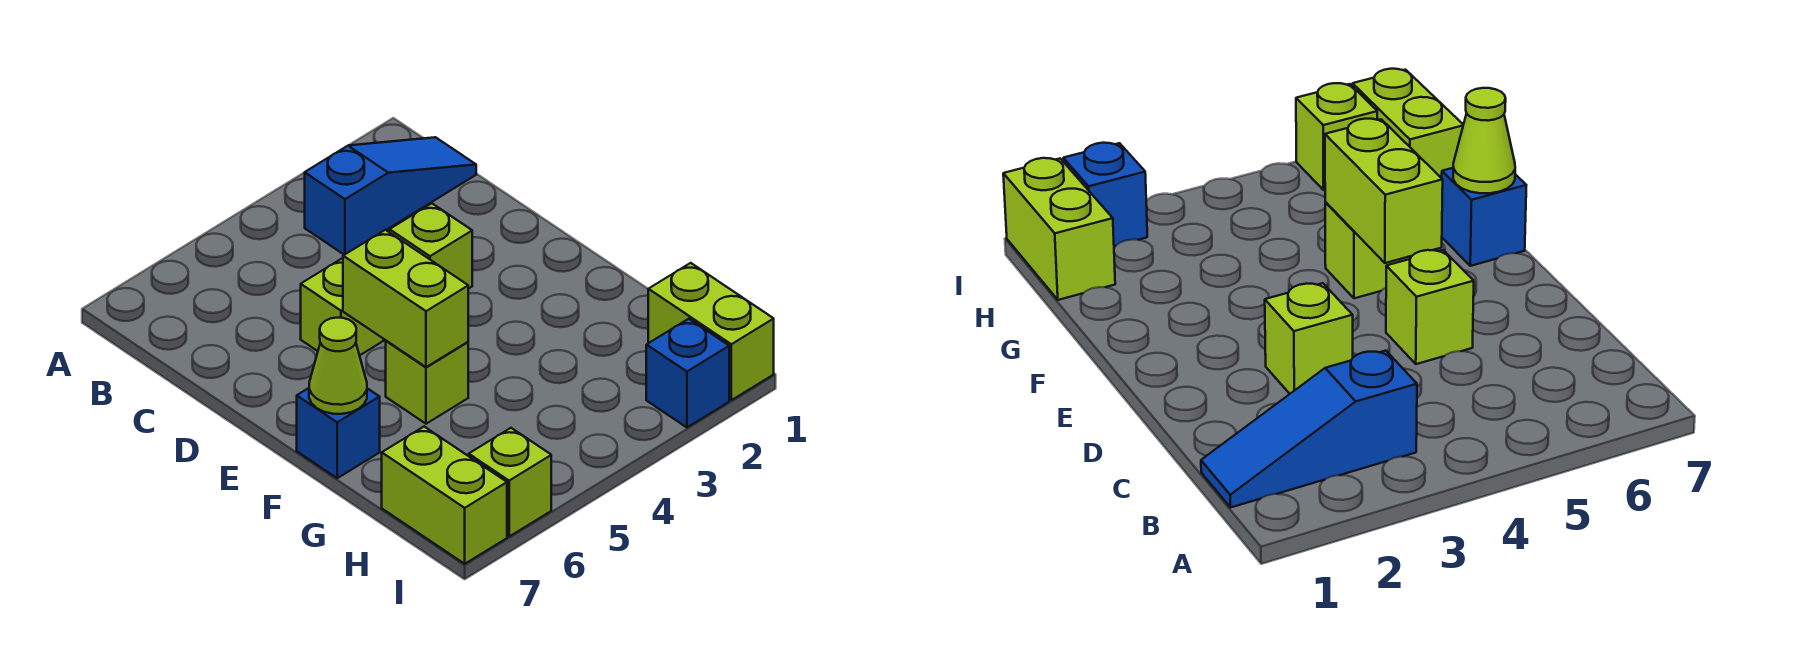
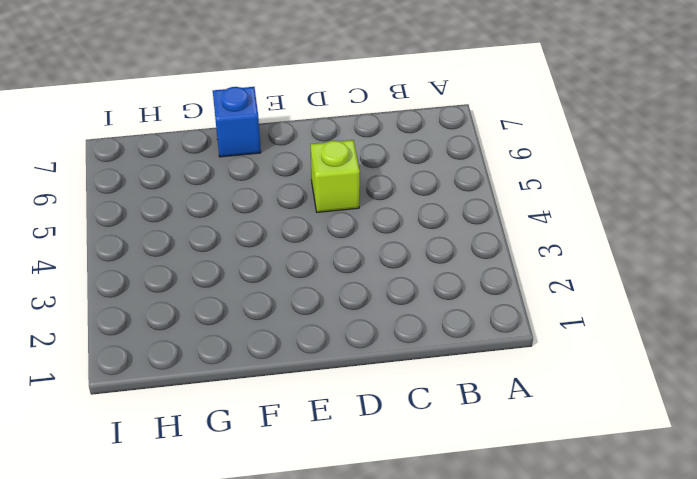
none -> blue 1x3 slope [305,137,476,255]
none -> lime 1x1 brick [390,203,472,289]

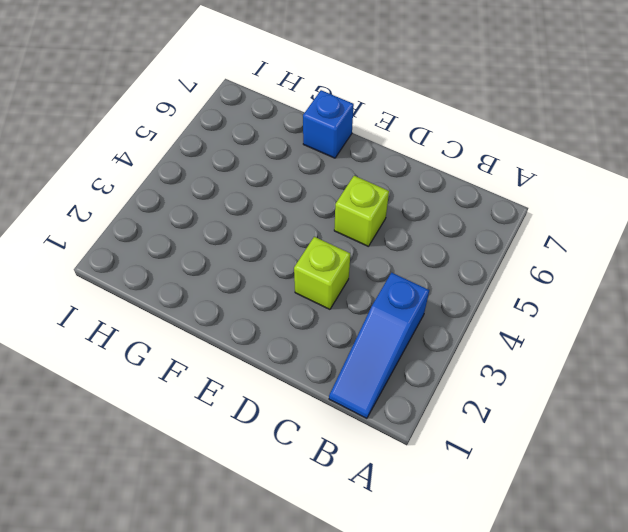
none -> lime 1x1 brick [386,341,468,424]
none -> lime 1x2 brick [648,263,774,400]

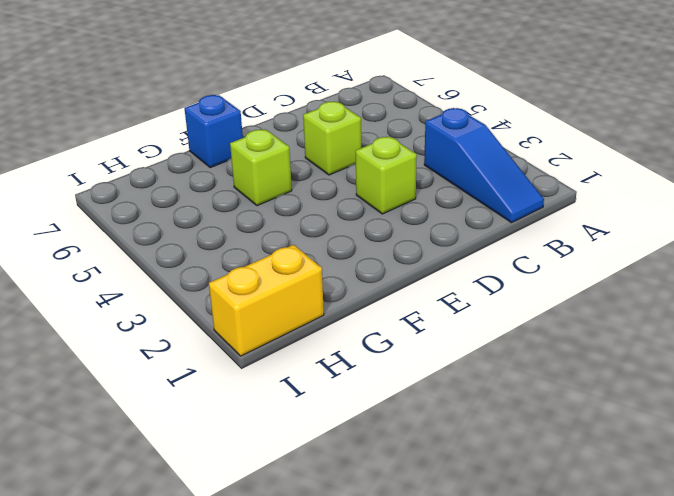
yellow 1x2 brick [209,245,324,356] -> lime 1x2 brick [648,263,774,400]
none -> lime 1x2 brick [382,427,507,564]
none -> blue 1x1 brick [646,319,729,427]

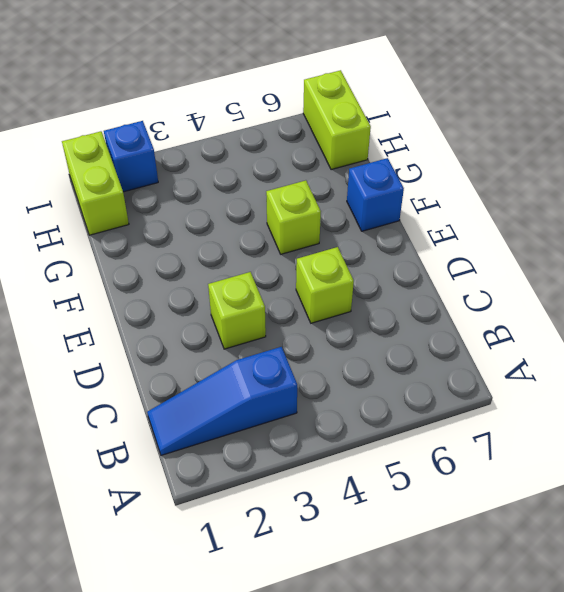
none -> lime 1x1 brick [469,428,551,536]
none -> lime 1x2 brick [343,230,468,367]

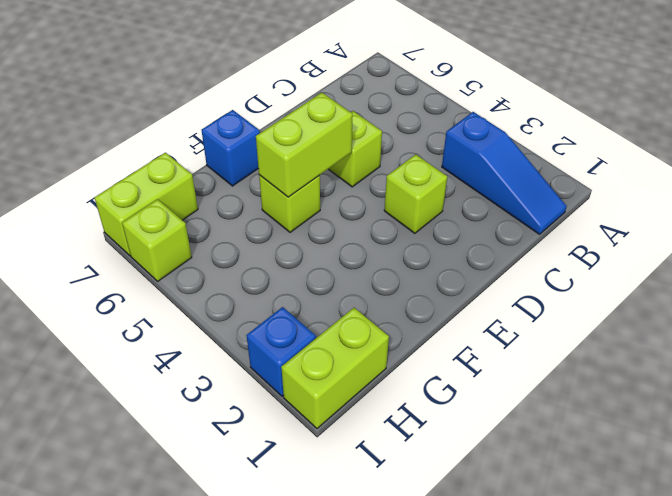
none -> lime 1x1 cone [309,318,367,414]

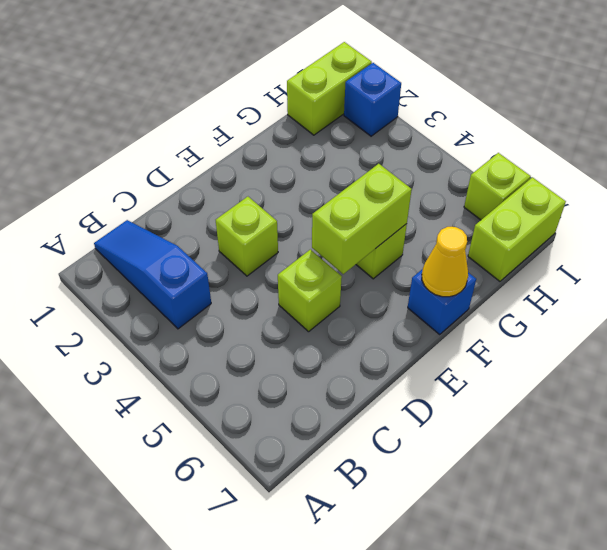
yellow 1x1 cone [422,227,468,297] -> lime 1x1 cone [309,318,367,414]

